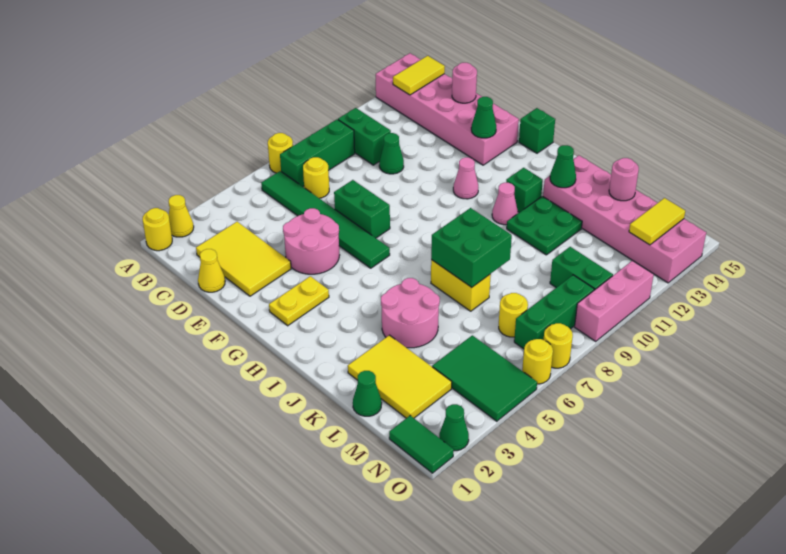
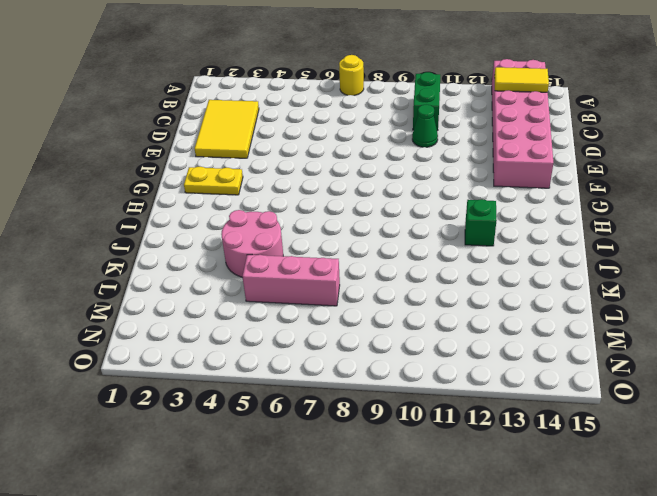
pink 1x3 brick [242,255,340,306] -> pink 1x3 brick moved to [575,261,654,341]
none -> yellow 1x1 round brick [142,208,172,251]
none -> yellow 1x1 cone [169,195,194,237]
none -> green 1x6 tile [261,171,390,268]
none -> green 1x3 brick [280,119,355,187]

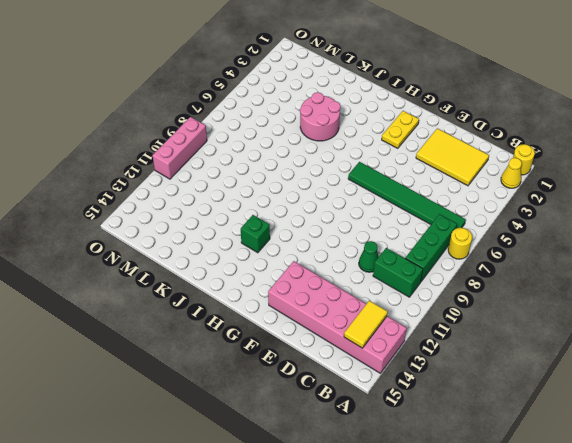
none -> yellow 1x1 round brick [303,157,329,198]
none -> yellow 1x1 cone [198,249,225,292]
none -> pink 2x2 round brick [283,208,340,274]
none -> green 1x2 brick [334,180,390,238]

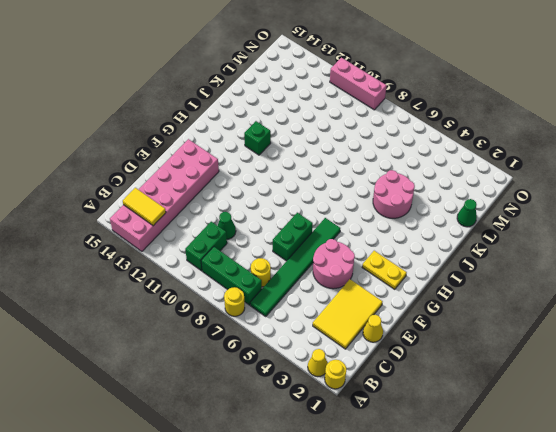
none -> pink 1x1 cone [453,157,478,199]
none -> green 1x1 brick [519,108,555,153]
none -> pink 1x1 cone [492,183,518,225]
none -> yellow 1x2 brick [431,260,491,311]

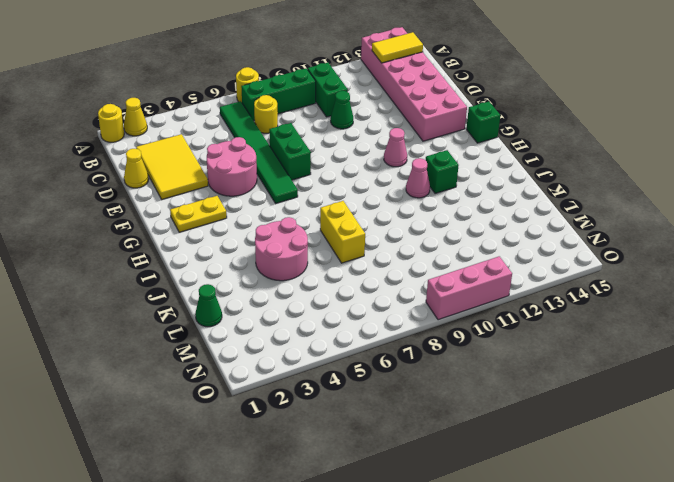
none -> green 2x2 plate [507,196,582,255]
none -> pink 2x6 brick [543,156,706,283]
none -> yellow 2x3 tile [348,335,452,418]
none -> green 2x3 tile [432,335,537,421]

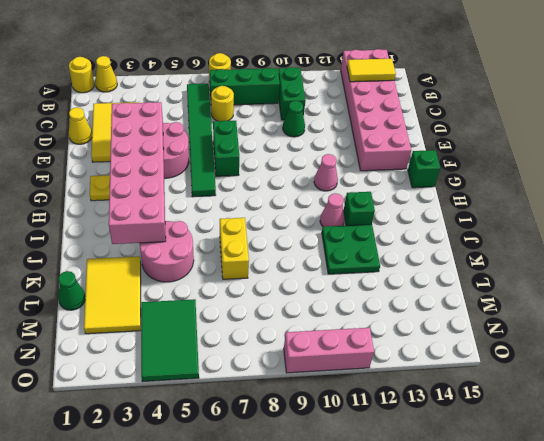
pink 2x6 brick [109,102,166,244] -> pink 2x6 brick moved to [543,156,706,283]
none -> yellow 1x1 round brick [499,293,528,337]
none -> green 1x2 brick [550,247,613,290]
none -> green 1x2 tile [389,416,454,473]
none -> green 1x3 brick [514,275,594,349]

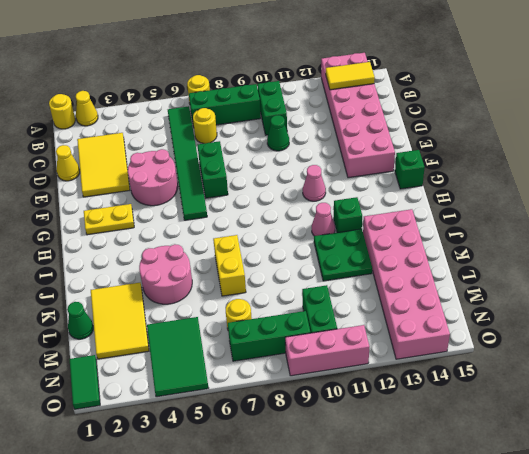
none -> green 1x1 cone [439,404,469,451]
none -> yellow 1x1 round brick [522,339,553,384]
none -> yellow 1x1 round brick [544,323,573,368]
none -> pink 1x1 round brick [452,63,477,103]

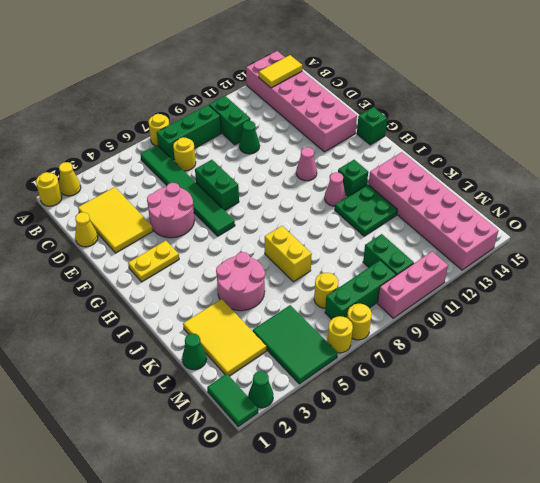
none -> pink 1x1 round brick [452,63,477,103]
none -> green 1x1 cone [471,97,496,138]
none -> green 2x2 brick [431,208,512,287]
none -> green 1x1 cone [550,145,576,188]

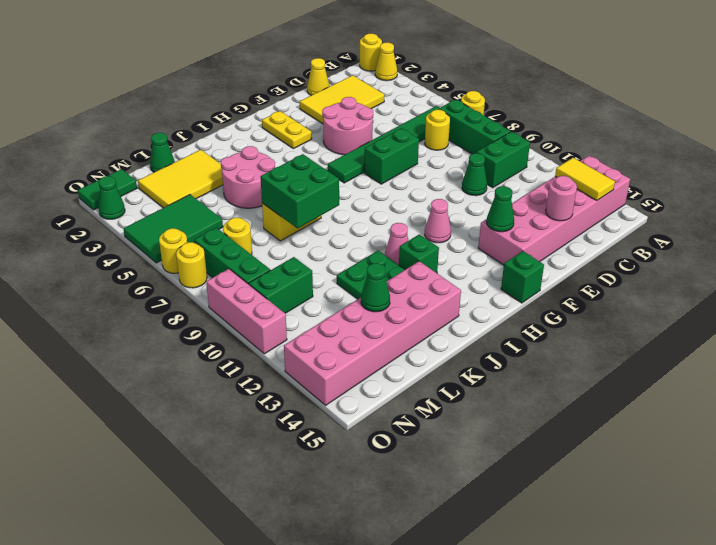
green 1x1 cone [361,263,390,312] -> green 1x1 cone moved to [550,145,576,188]
none -> pink 1x1 round brick [609,158,639,201]
none -> yellow 1x2 tile [629,198,685,245]

